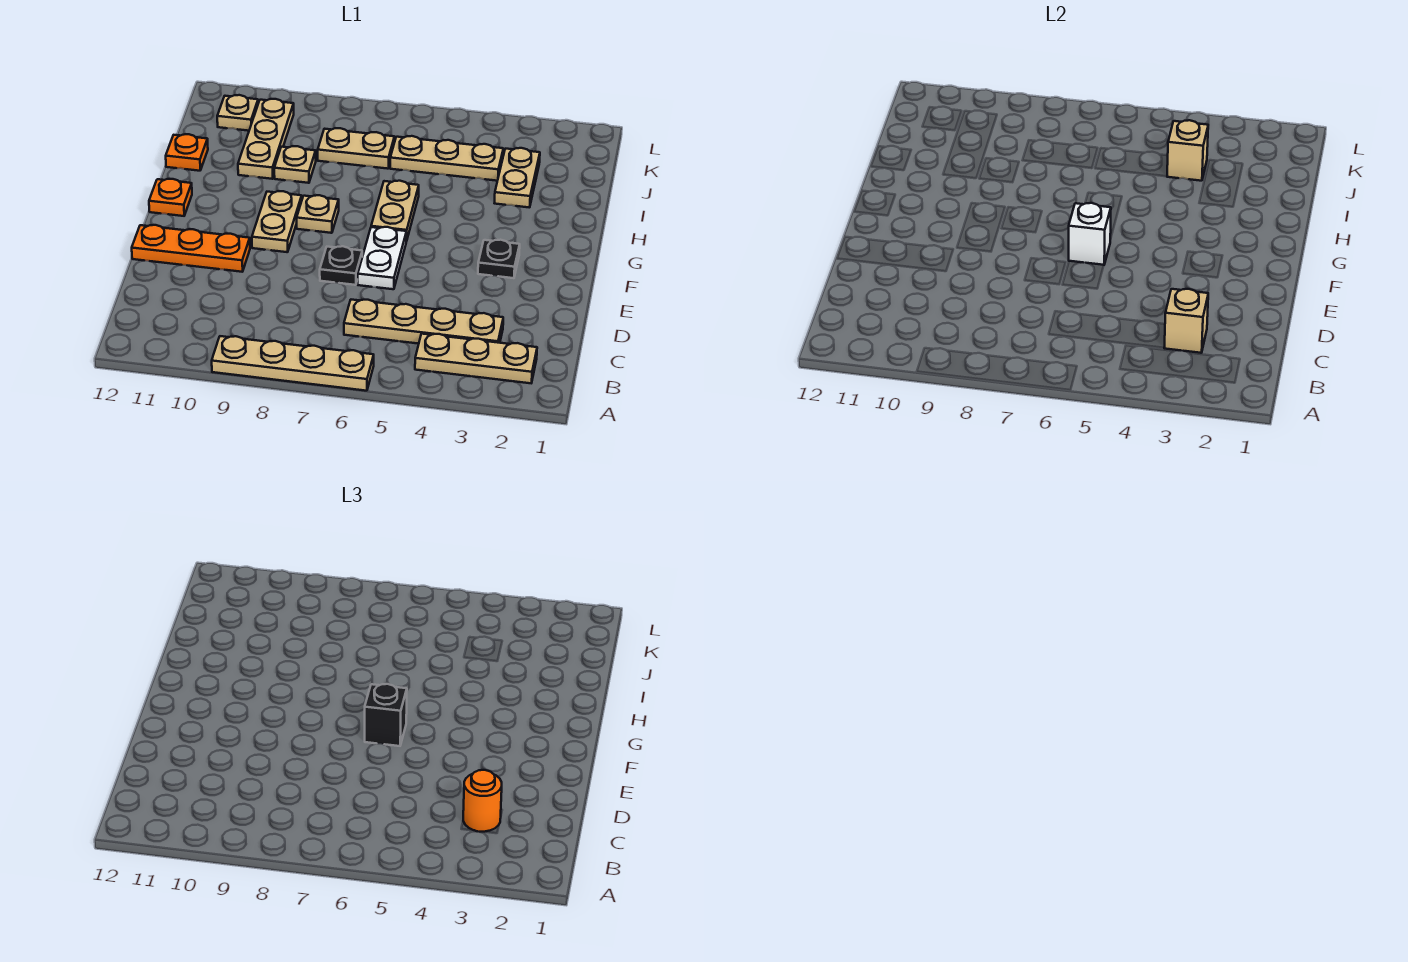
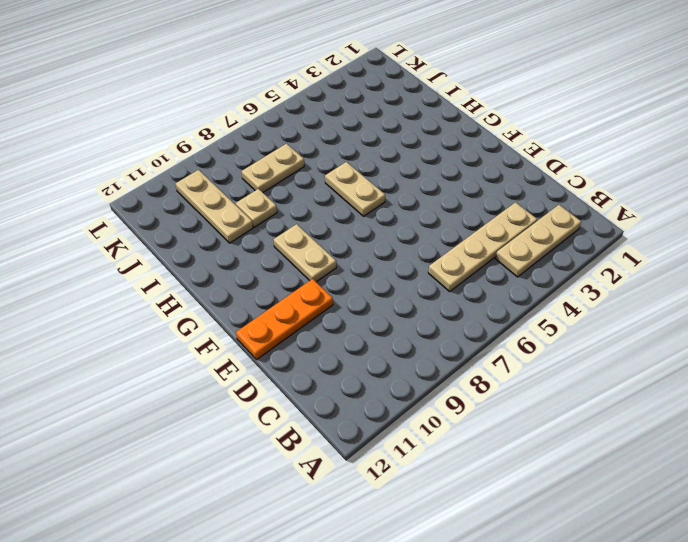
none -> tan 1x4 plate [212,336,374,391]
none -> white 1x2 plate [358,227,407,289]
none -> black 1x1 plate [320,246,362,285]

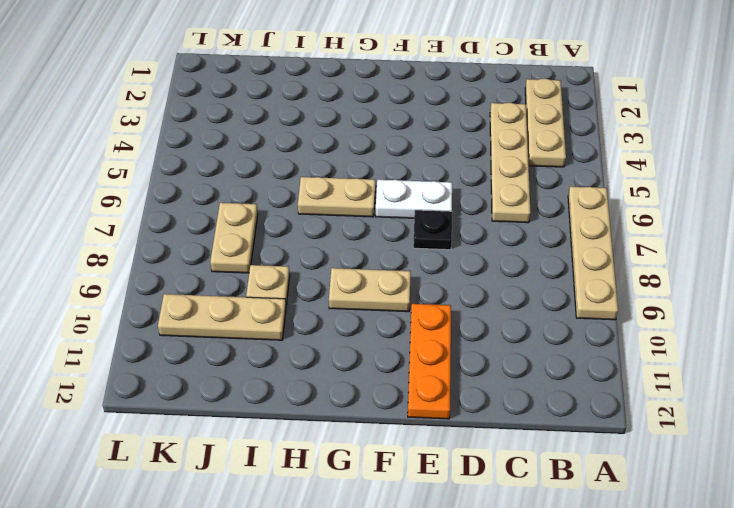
none -> black 1x1 plate [478,240,520,278]
none -> tan 1x1 plate [297,195,339,233]
none -> orange 1x1 plate [149,179,192,216]

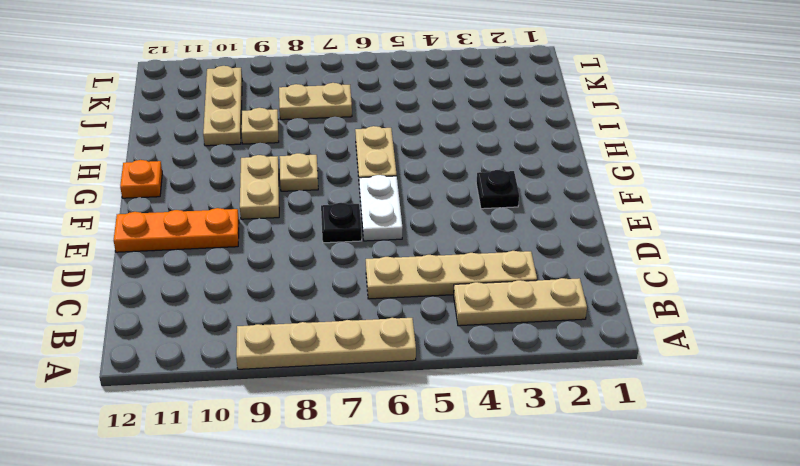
none -> tan 1x2 plate [495,148,540,208]
none -> orange 1x1 plate [166,134,208,171]
none -> tan 1x3 plate [390,136,503,181]

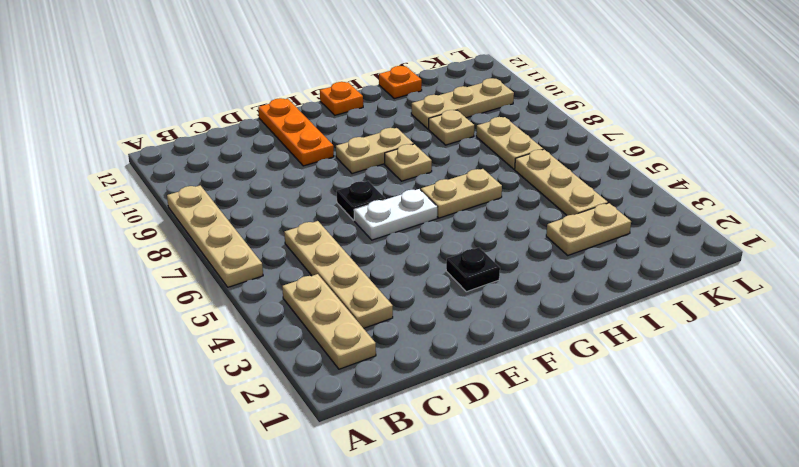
none -> tan 1x1 plate [217,95,258,131]
none -> tan 1x1 brick [1164,289,1208,353]
none -> white 1x1 brick [1069,203,1111,265]

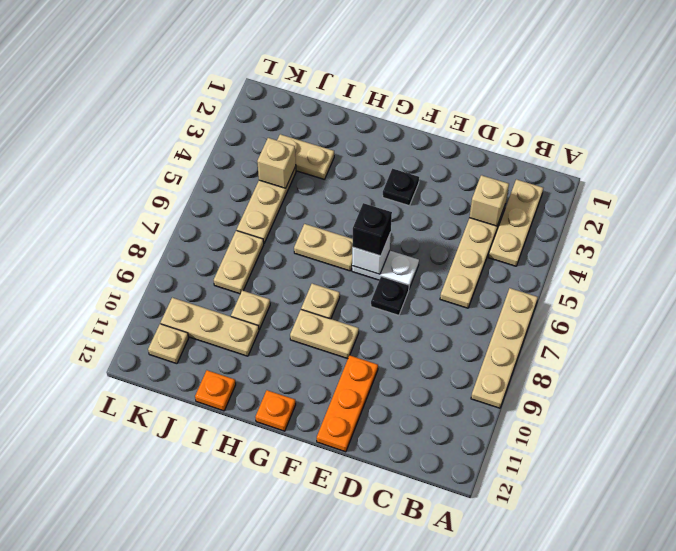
none -> orange 1x1 round brick [463,770,502,832]

